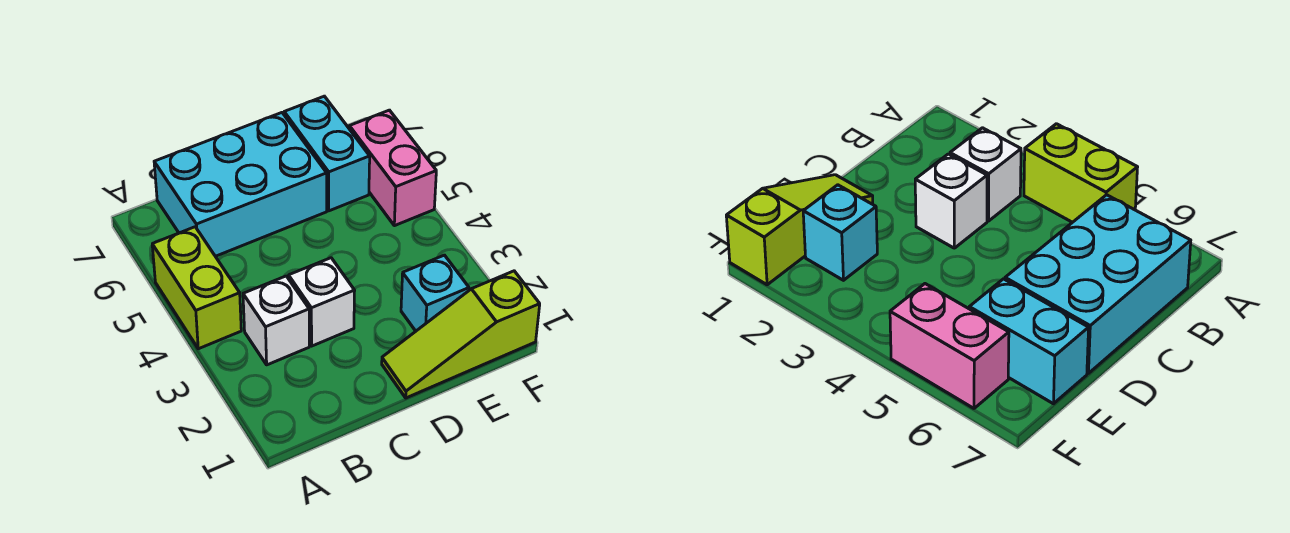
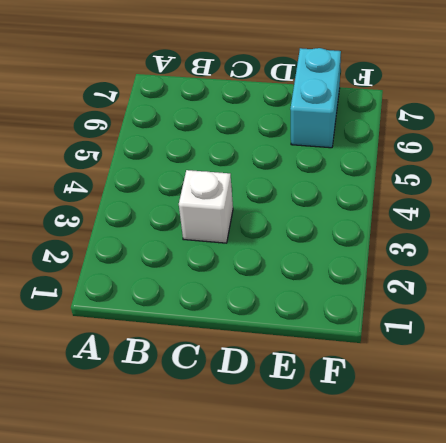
none -> lime 1x2 brick [152,227,241,349]
none -> white 1x1 brick [243,276,309,365]

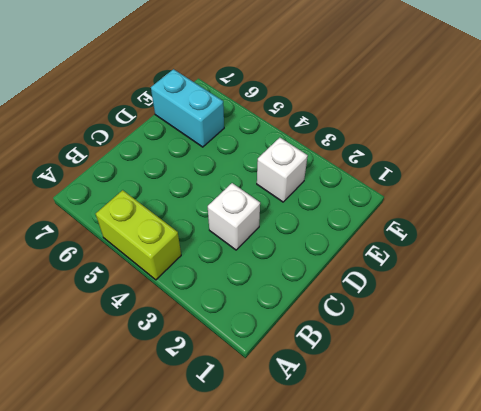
white 1x1 brick [257,138,308,202] -> white 1x1 brick moved to [243,276,309,365]
none -> cyan 2x3 brick [154,113,327,256]
none -> lime 1x3 slope [382,271,540,398]

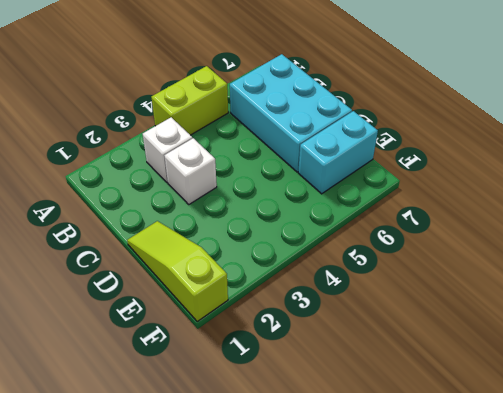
none -> cyan 1x1 brick [401,255,469,331]
none -> pink 1x2 brick [349,110,436,226]

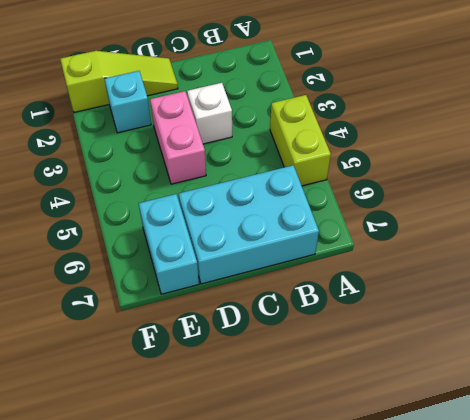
pink 1x2 brick [150,91,206,184] -> pink 1x2 brick moved to [349,110,436,226]
none -> white 1x1 brick [243,276,309,365]

